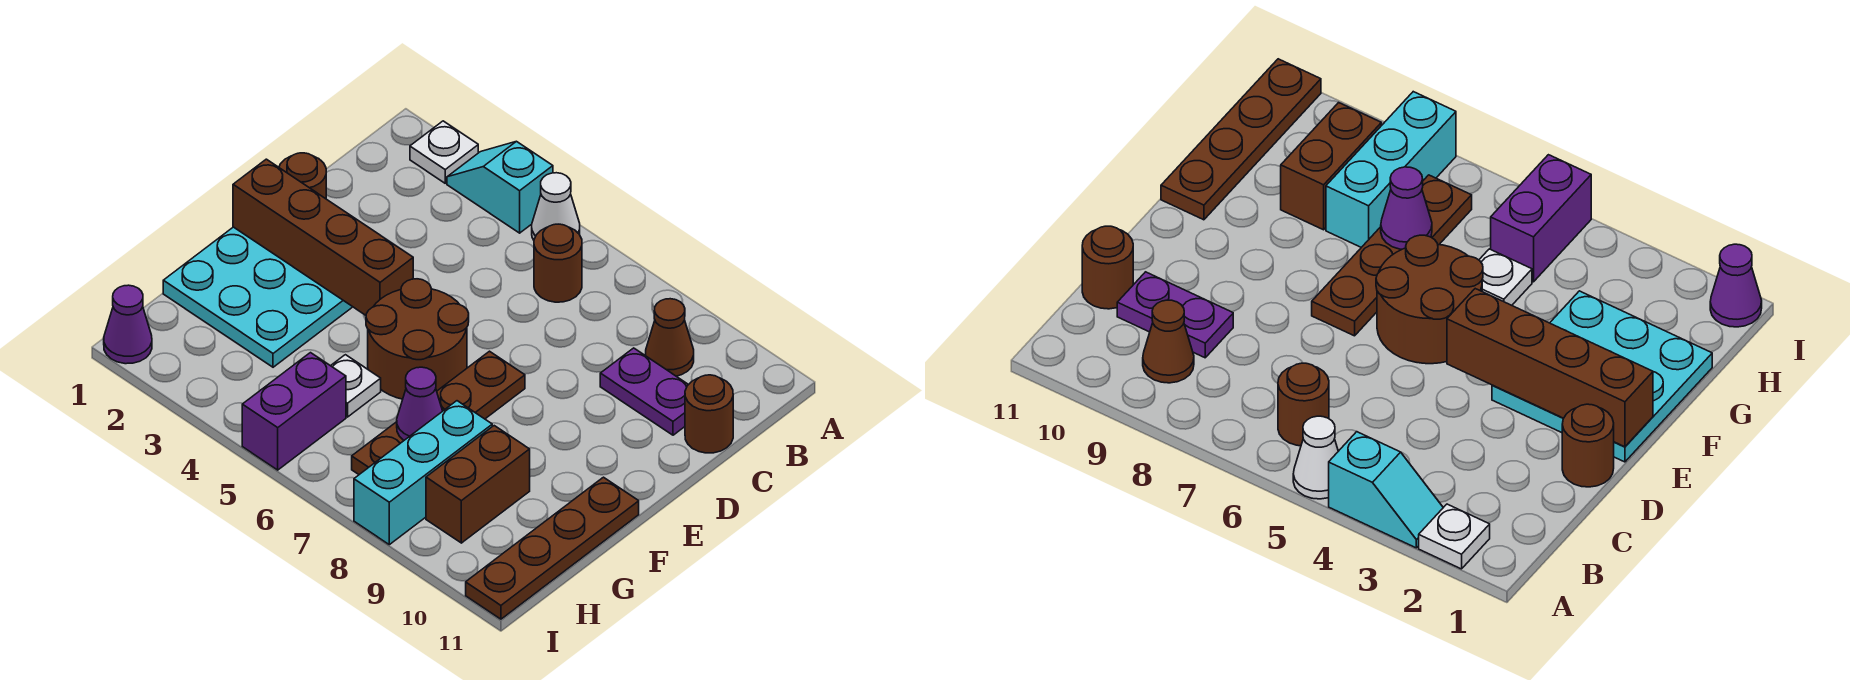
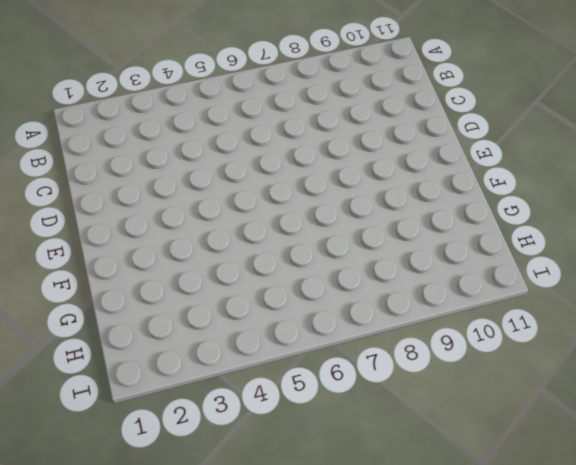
none -> white 1x1 plate [410,121,478,183]
none -> cyan 1x2 slope [447,141,553,233]
none -> white 1x1 cone [532,173,580,240]

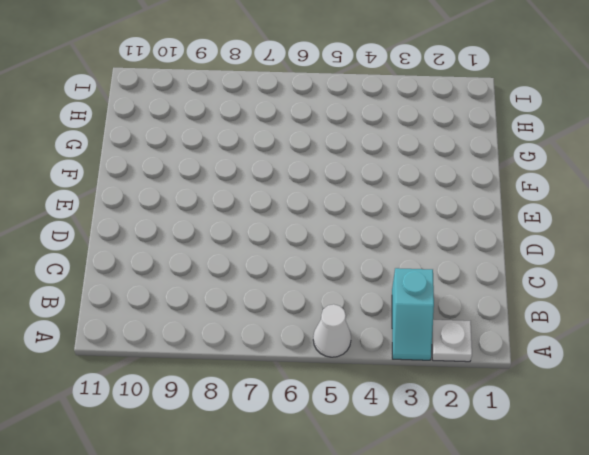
cyan 1x2 slope [392,268,434,360] -> cyan 1x2 slope turned to [447,141,553,233]
none -> brown 1x1 round brick [534,224,582,302]
none -> brown 1x1 cone [646,299,694,376]
none -> purple 1x2 plate [600,348,688,435]

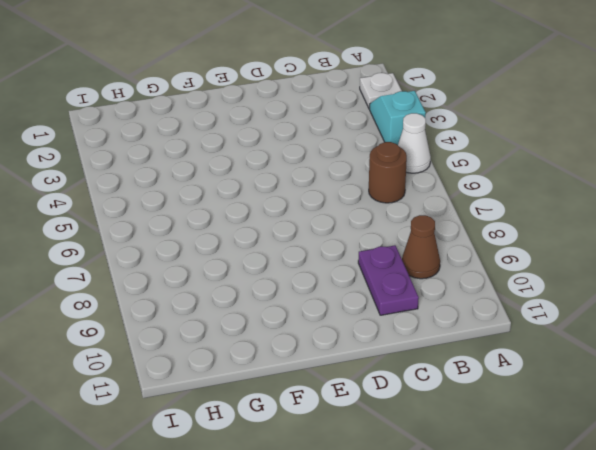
none -> brown 1x1 round brick [685,375,733,453]
none -> brown 1x1 round brick [279,153,326,199]
none -> cyan 3x3 plate [163,227,352,367]

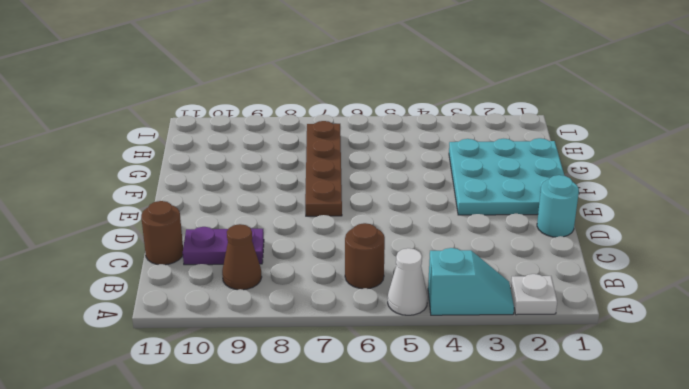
cyan 1x1 round brick [537,175,579,237] -> brown 1x1 round brick [279,153,326,199]
none -> brown 2x2 round brick [366,279,469,399]
none -> brown 1x4 plate [466,477,639,619]
none -> white 1x1 plate [331,355,381,417]

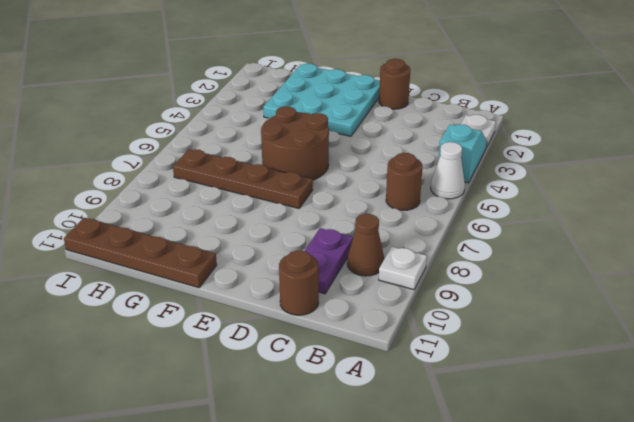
white 1x1 plate [379,247,427,290] -> white 1x1 plate moved to [331,355,381,417]
none -> cyan 1x3 brick [354,401,492,545]
none -> brown 1x2 brick [426,426,530,543]
none -> purple 1x2 brick [242,353,346,470]

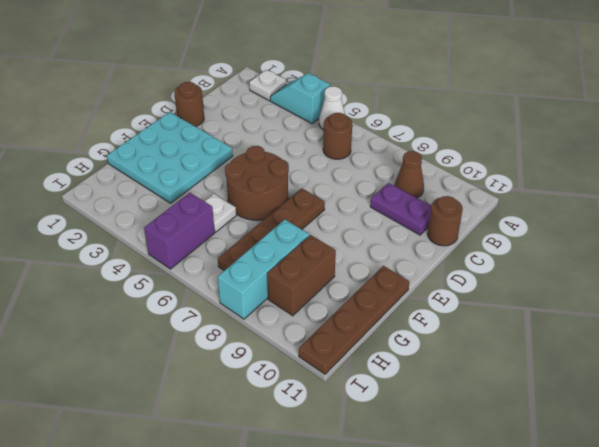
none -> purple 1x1 cone [104,285,152,364]
none -> brown 1x4 brick [233,159,413,315]
none -> purple 1x1 cone [397,367,442,440]

